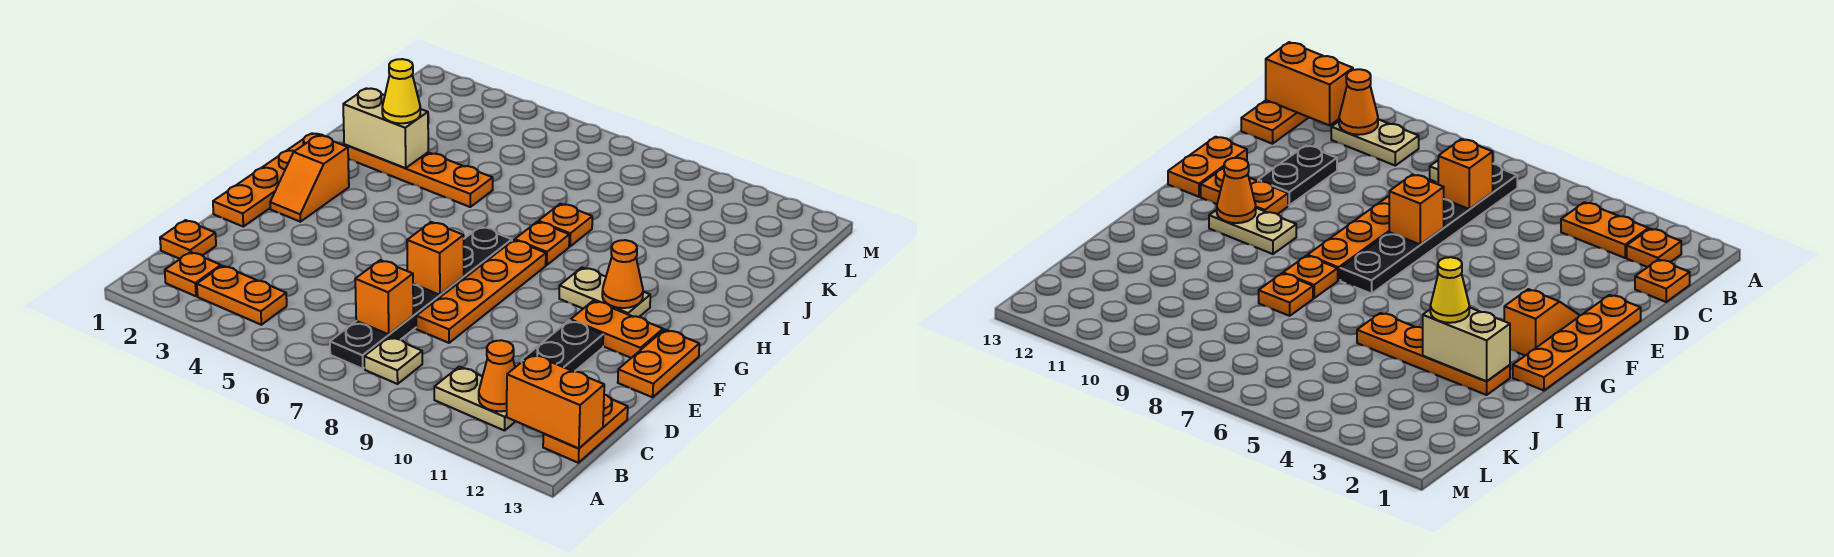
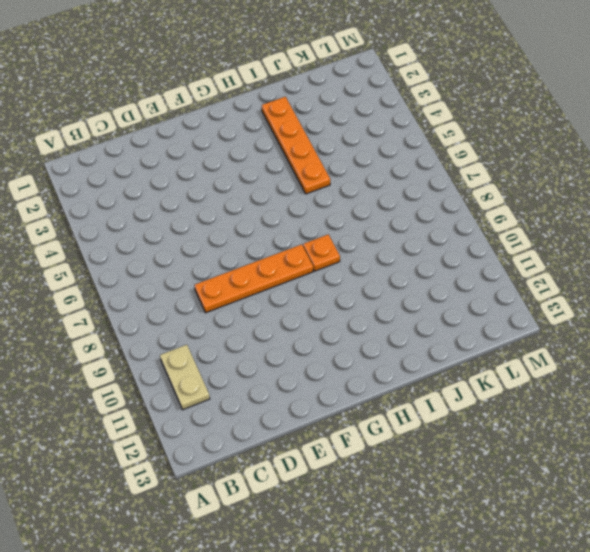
none -> orange 1x1 plate [165,252,221,296]
none -> orange 1x2 plate [197,266,287,325]
none -> black 1x6 plate [330,227,512,369]

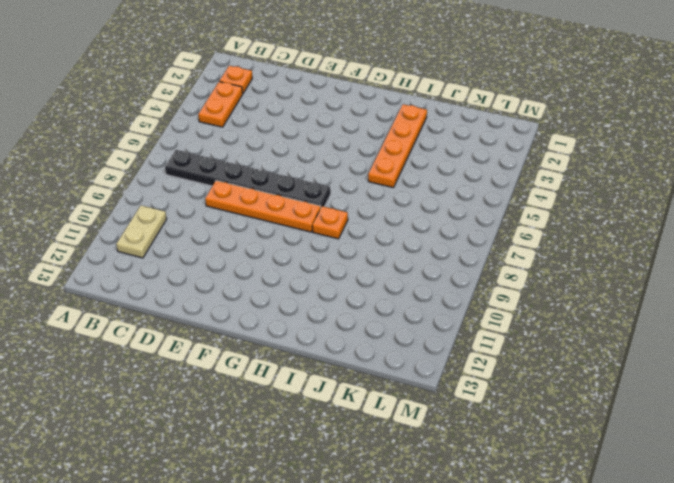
none -> tan 1x1 plate [364,337,422,384]
none -> orange 1x2 plate [543,395,628,463]
none -> orange 1x1 plate [160,220,216,259]

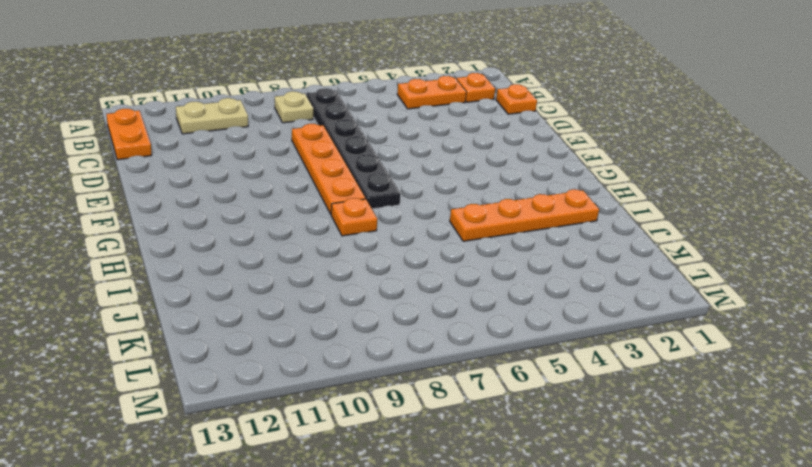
none -> black 1x2 plate [521,320,603,372]
none -> orange 1x4 plate [213,133,323,227]
none -> orange 1x2 plate [618,330,699,397]

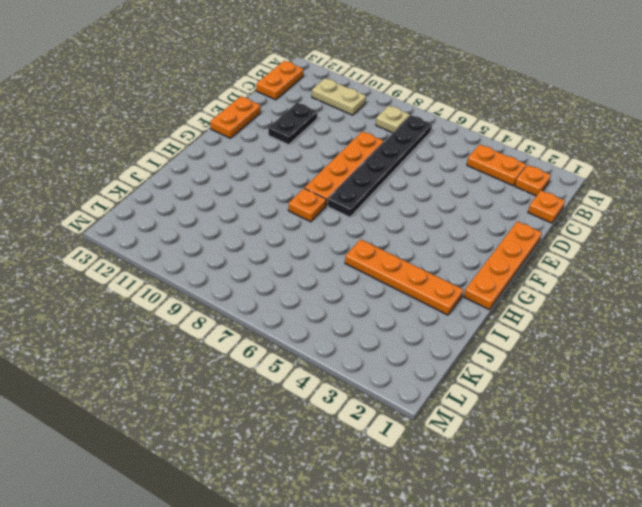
none -> orange 1x2 slope [270,135,349,222]
none -> orange 1x2 plate [571,301,663,358]
none -> tan 1x2 plate [559,267,650,317]

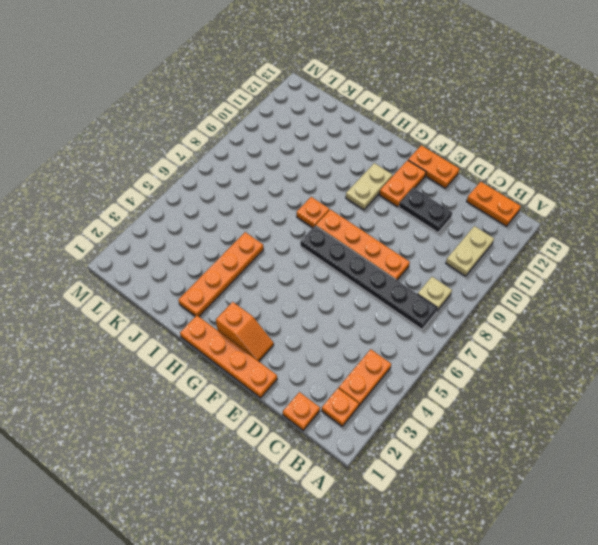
none -> orange 1x1 plate [538,204,592,246]
none -> orange 1x1 cone [479,340,515,411]
none -> orange 1x2 brick [507,354,604,449]

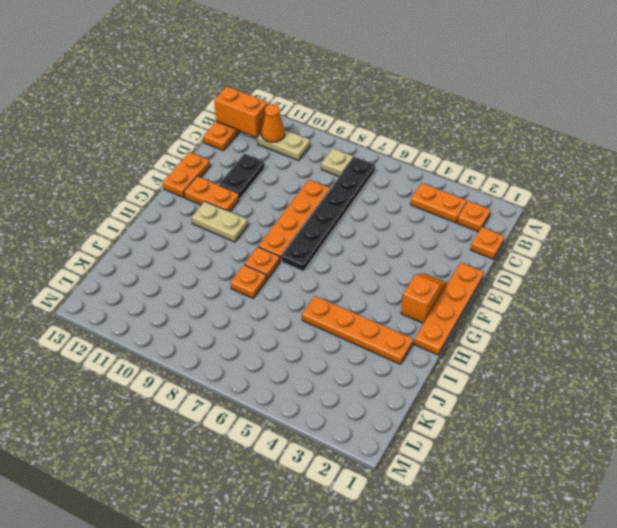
none -> orange 1x1 brick [355,260,413,334]
none -> orange 1x1 brick [407,222,464,295]
none -> orange 1x1 cone [602,240,643,308]

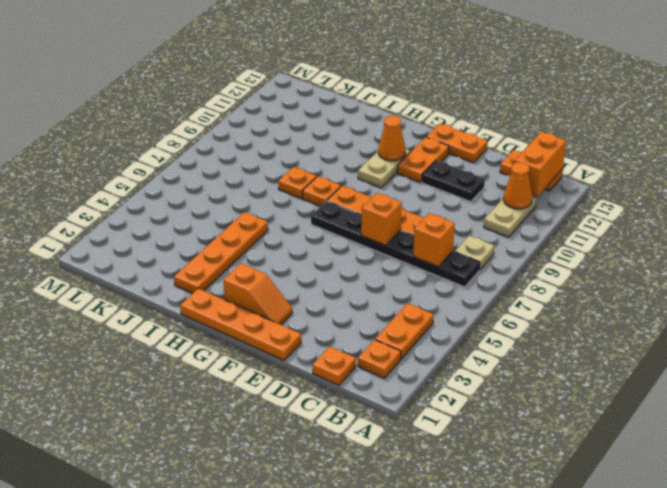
none -> tan 1x2 brick [343,88,428,168]
none -> yellow 1x1 cone [382,59,420,123]

